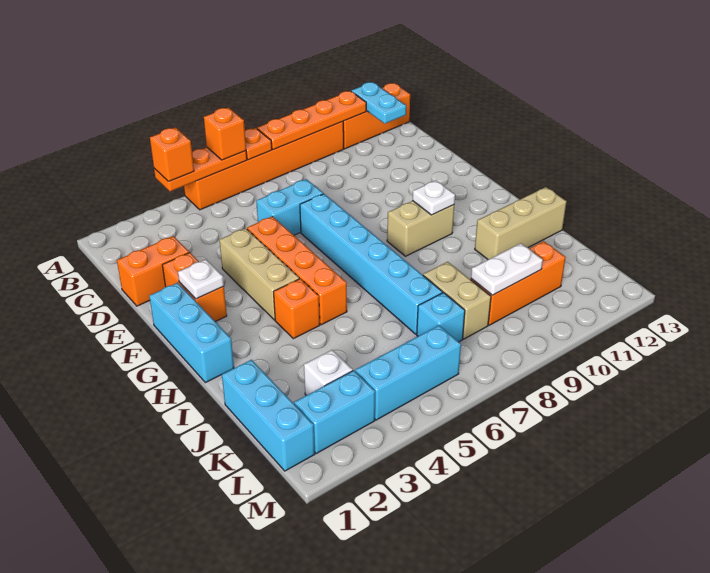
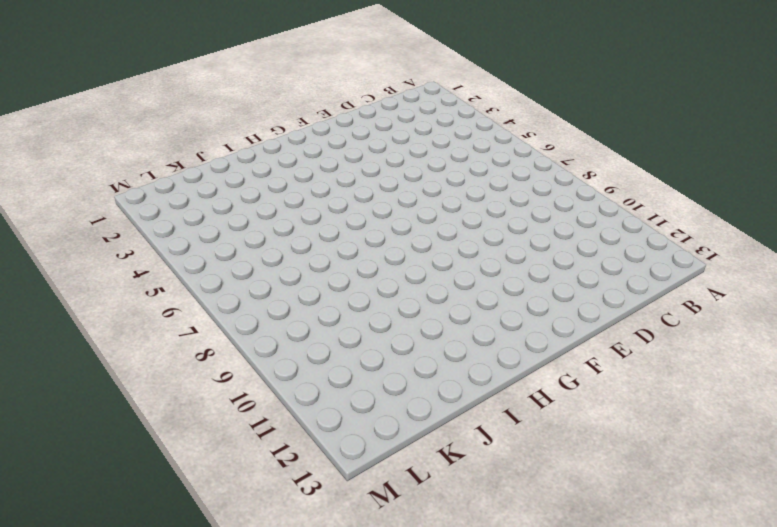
none -> orange 1x6 brick [184,122,344,210]
none -> orange 1x3 brick [343,83,410,149]
none -> orange 1x2 brick [117,236,189,306]

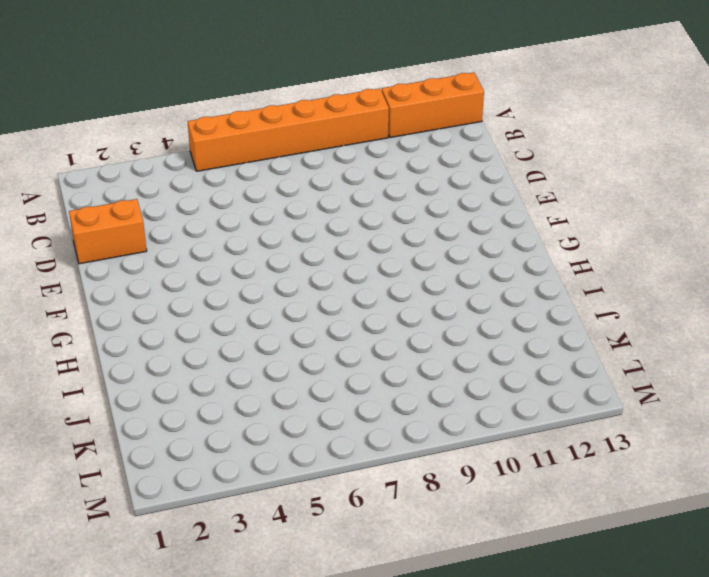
none -> cyan 1x2 brick [256,179,323,235]
none -> orange 1x2 brick [163,253,227,322]
none -> tan 1x3 brick [220,228,299,320]

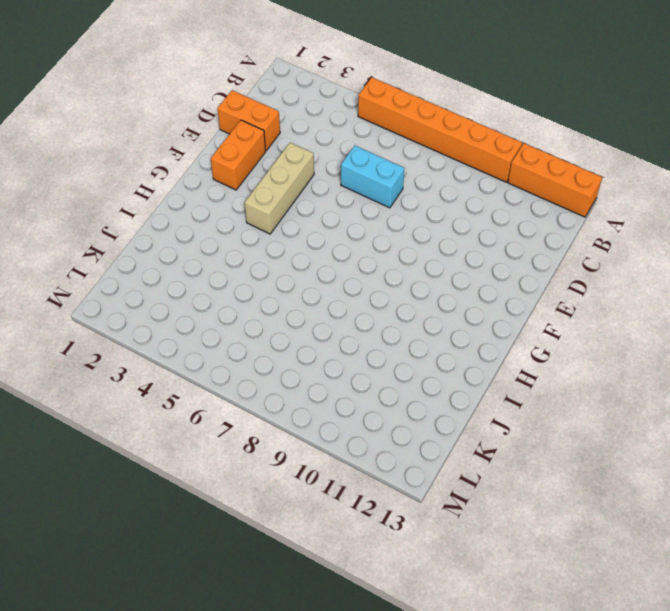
none -> orange 1x4 brick [247,216,347,325]
none -> cyan 1x6 brick [300,194,442,334]
none -> cyan 1x3 brick [149,283,234,383]

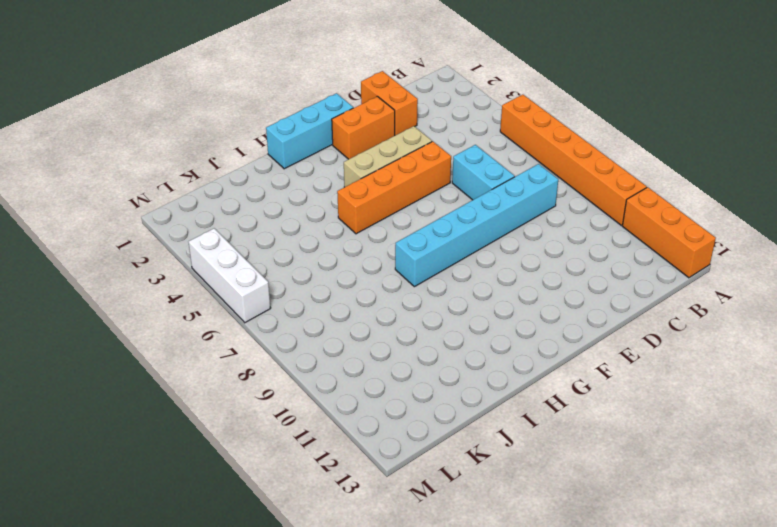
cyan 1x6 brick [395,164,558,287] -> cyan 1x6 brick moved to [300,194,442,334]
white 1x3 brick [188,228,271,323] -> none
none -> tan 1x2 brick [387,201,454,256]
none -> orange 1x1 brick [274,279,320,339]
none -> tan 1x3 brick [475,187,567,259]

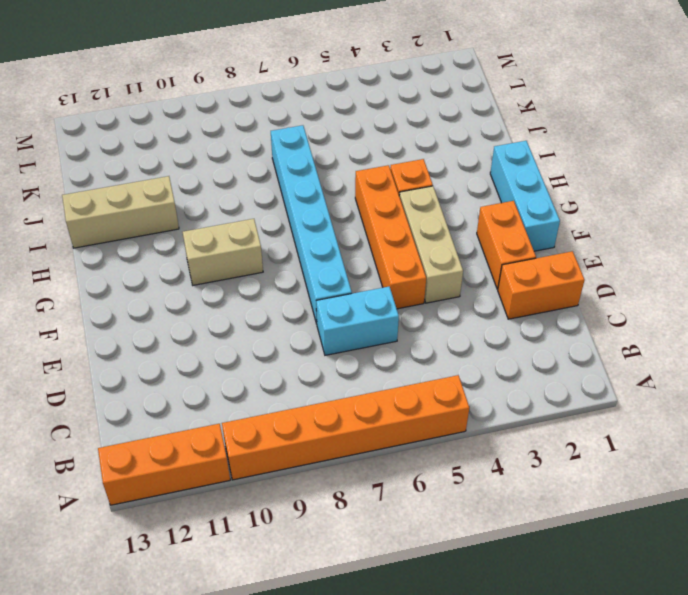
none -> cyan 1x3 brick [222,360,315,471]
none -> tan 1x2 brick [423,262,491,339]
none -> white 1x1 brick [304,350,353,395]

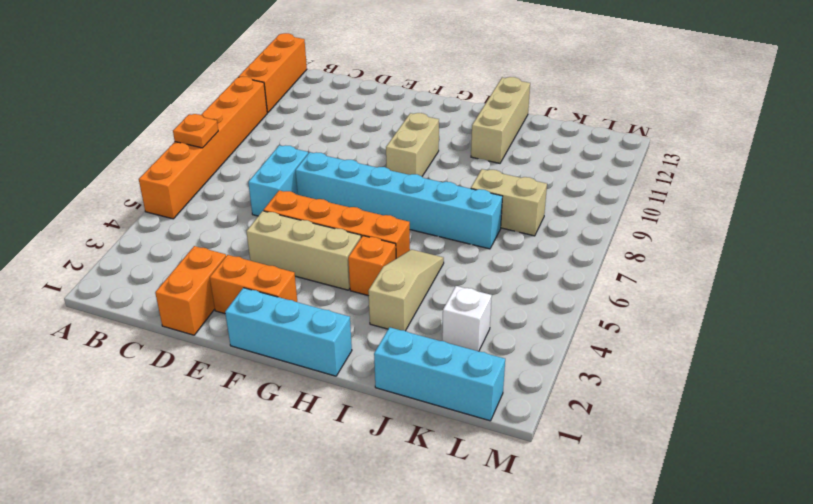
tan 1x3 slope [368,250,444,331] -> none
none -> cyan 1x1 brick [417,293,465,342]
none -> orange 1x3 brick [471,241,566,325]
none -> cyan 1x2 brick [294,371,375,454]

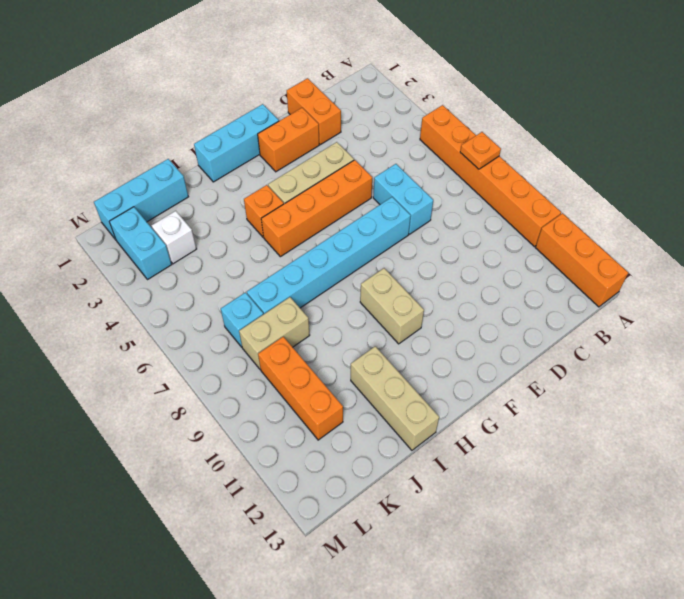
none -> cyan 1x3 brick [355,326,461,420]
none -> orange 1x3 plate [154,147,247,191]
none -> orange 1x4 plate [257,91,366,150]

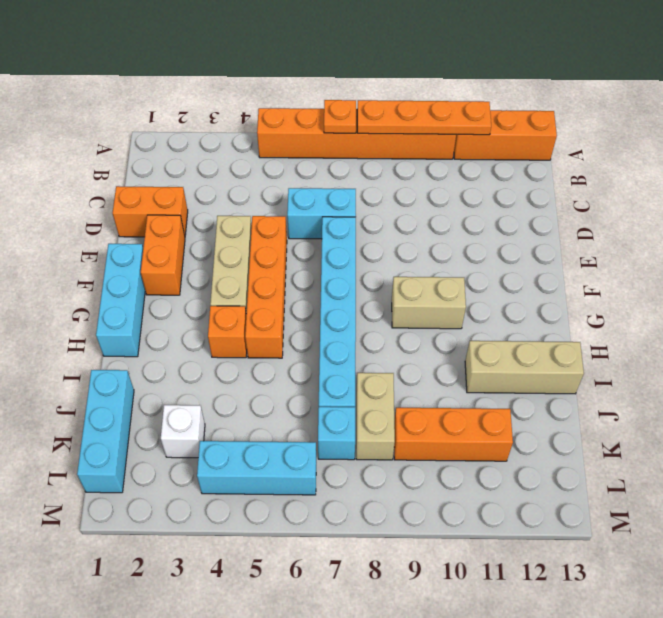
none -> cyan 1x2 brick [294,371,375,454]
none -> orange 1x3 plate [154,147,247,191]
none -> cyan 1x2 plate [351,82,406,124]

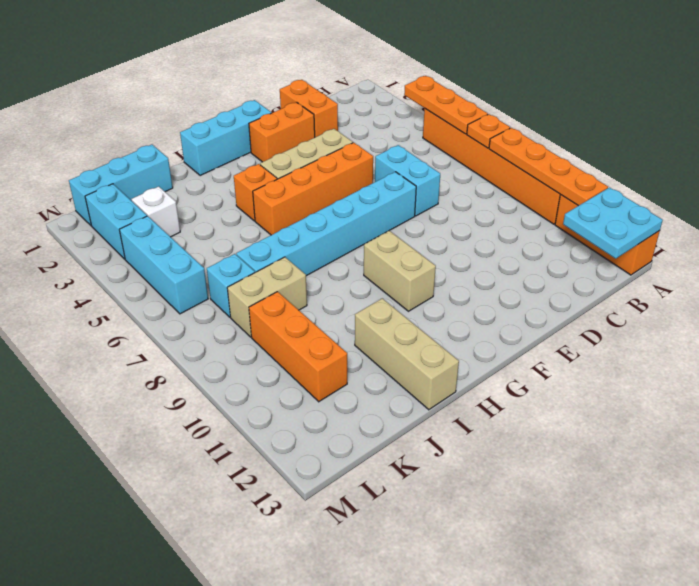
cyan 2x2 plate [563,188,663,259] -> cyan 1x2 plate [351,82,406,124]
none -> white 1x1 plate [178,259,224,299]
none -> white 1x1 plate [413,180,455,215]
none -> white 1x2 plate [471,243,543,295]

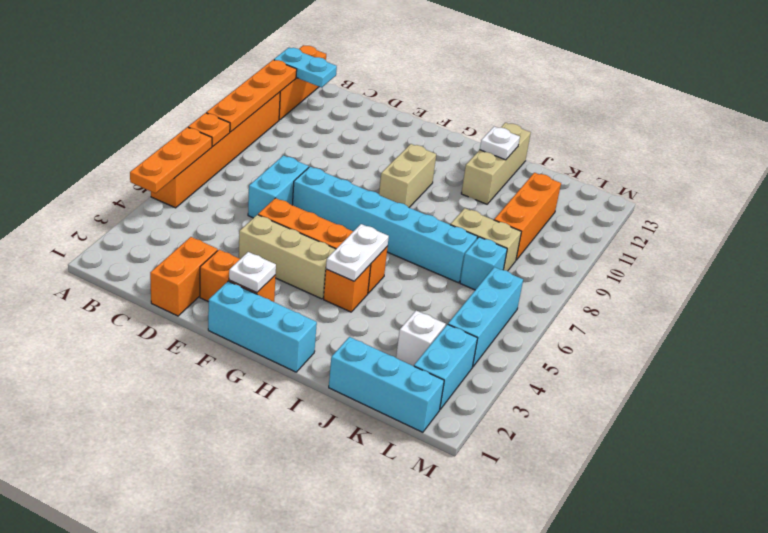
white 1x2 plate [326,224,389,281] -> white 1x2 plate moved to [471,243,543,295]
white 1x1 plate [480,127,520,160] -> white 1x1 plate moved to [413,180,455,215]
none -> orange 1x1 brick [150,128,194,182]
none -> orange 1x1 brick [204,107,246,160]

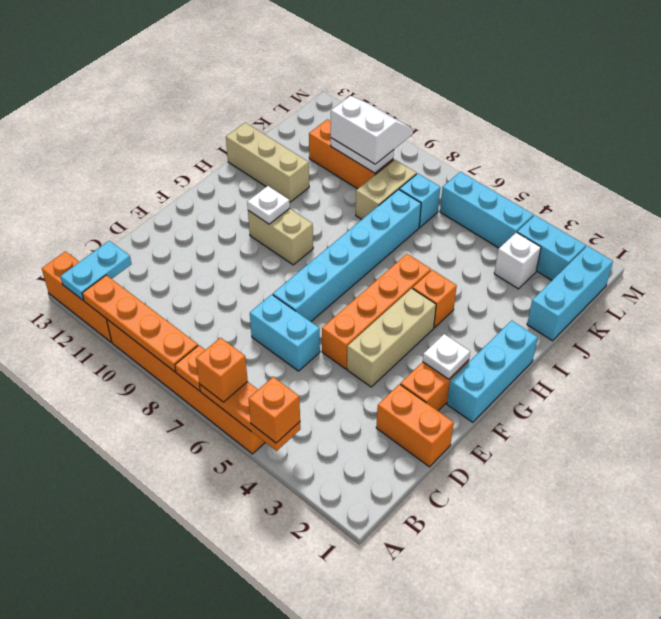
white 2x2 slope [331,96,413,164] -> none

